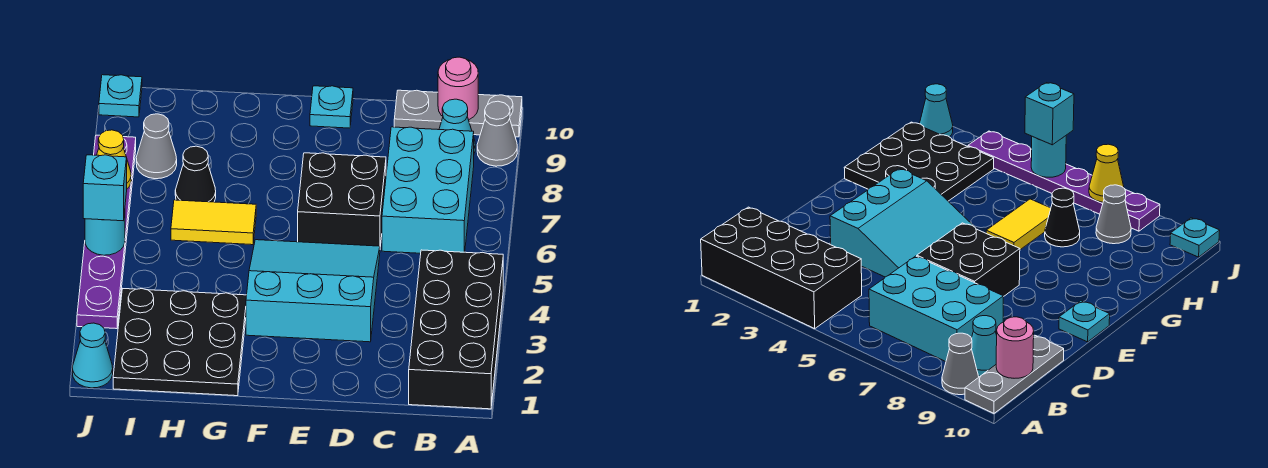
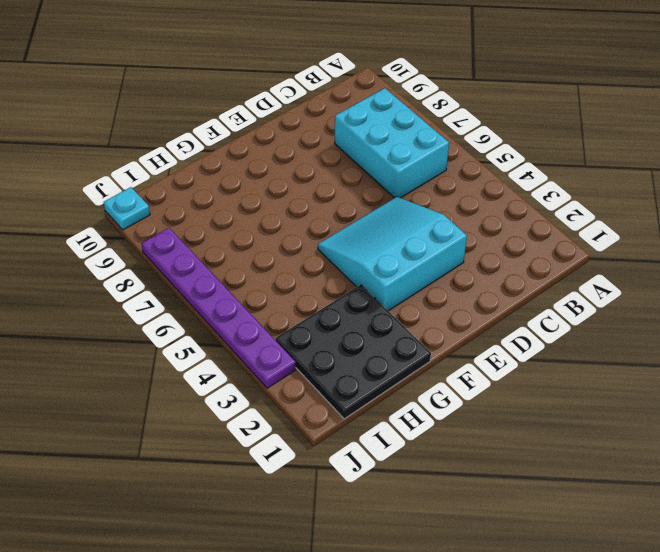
none -> black 2x4 brick [409,250,503,409]
none -> grey 1x1 cone [477,101,517,166]
none -> grey 1x3 plate [394,90,522,137]

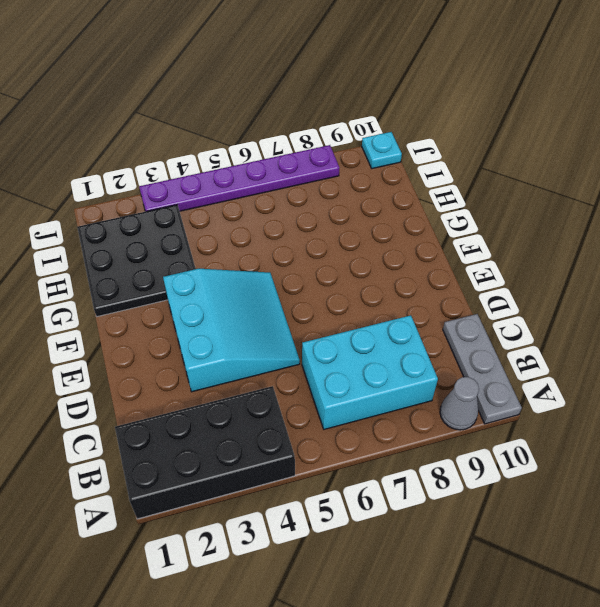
none -> cyan 1x1 cone [439,99,475,153]
none -> black 2x2 brick [298,153,386,247]
none -> cyan 1x1 plate [310,86,353,128]

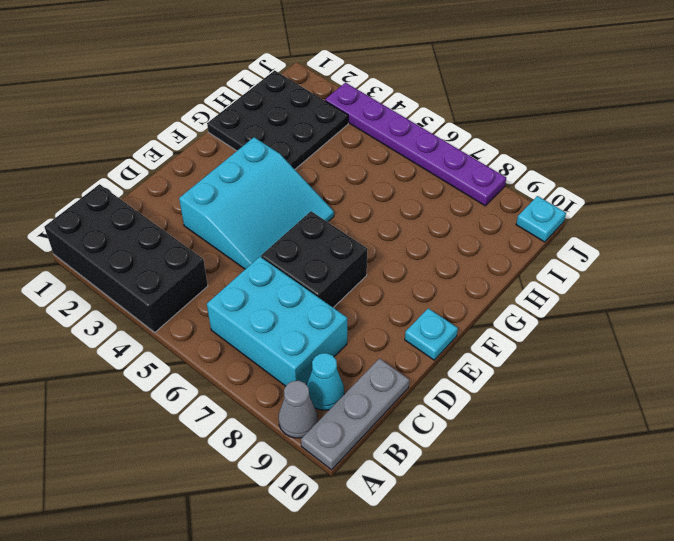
none -> yellow 1x2 tile [171,200,256,245]
none -> black 1x1 cone [175,146,216,202]
none -> grey 1x1 cone [136,114,177,179]

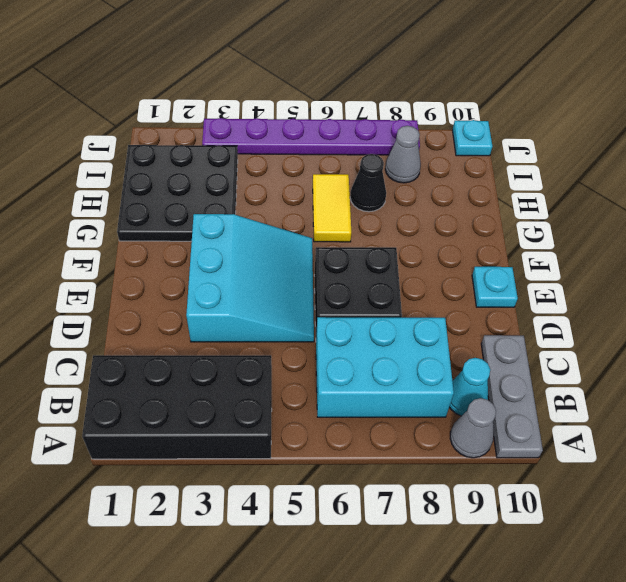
none -> cyan 1x1 cone [72,323,113,388]
none -> pink 1x1 round brick [438,57,478,120]
none -> cyan 1x1 round brick [85,212,125,255]

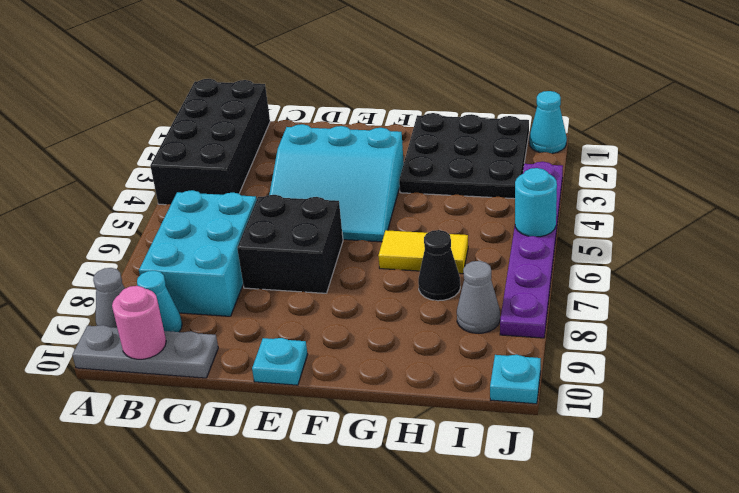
none -> yellow 1x1 cone [97,130,131,189]
none -> cyan 1x1 brick [83,155,127,221]

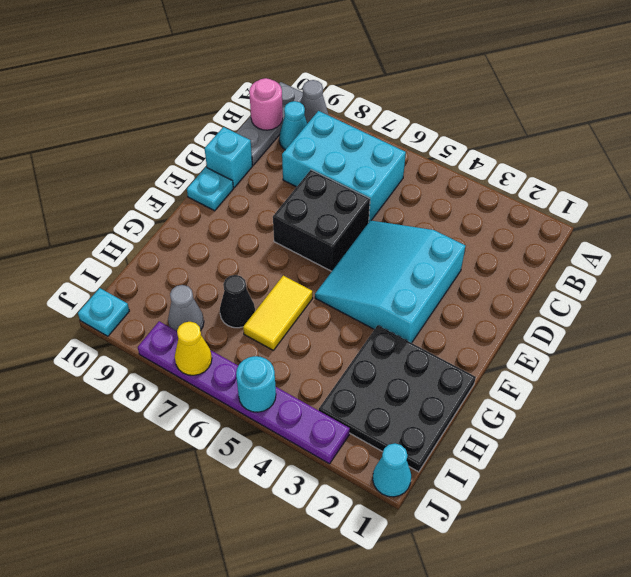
cyan 1x1 brick [205,127,252,188] -> cyan 1x1 brick moved to [83,155,127,221]
none -> black 2x4 brick [409,250,503,409]

